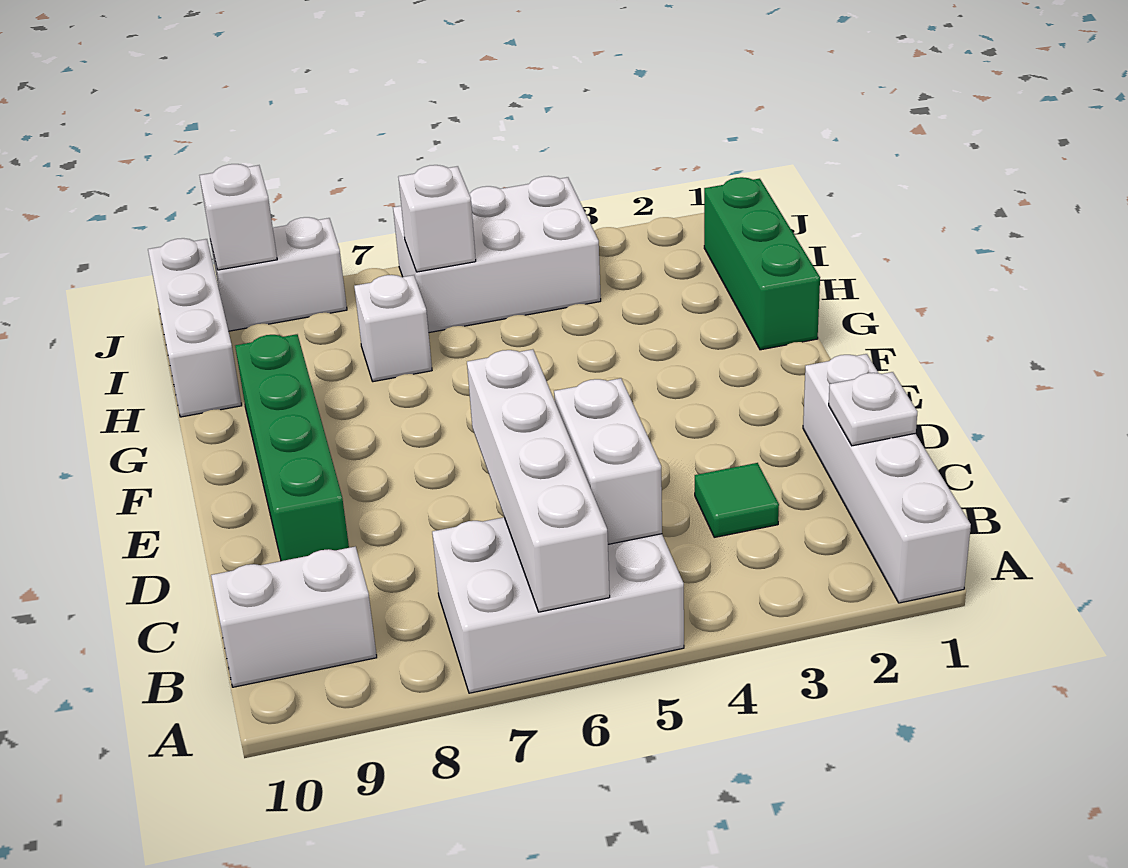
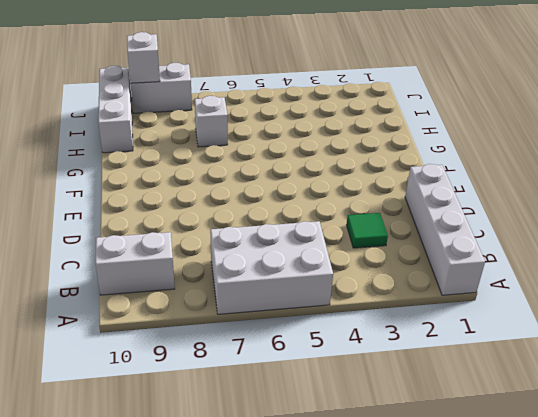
none -> green 1x4 brick [235,334,349,561]
none -> green 1x3 brick [704,177,820,350]
none -> white 2x3 brick [393,176,601,333]

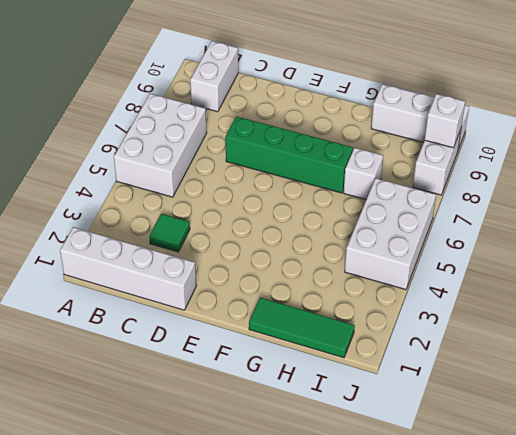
green 1x4 brick [225,116,353,193] -> green 1x4 brick moved to [235,334,349,561]
green 1x3 tile [249,298,355,358] -> green 1x3 brick [704,177,820,350]
none -> white 1x4 brick [467,349,610,612]
none -> white 1x2 brick [554,378,662,544]
none -> white 1x1 plate [829,372,917,446]

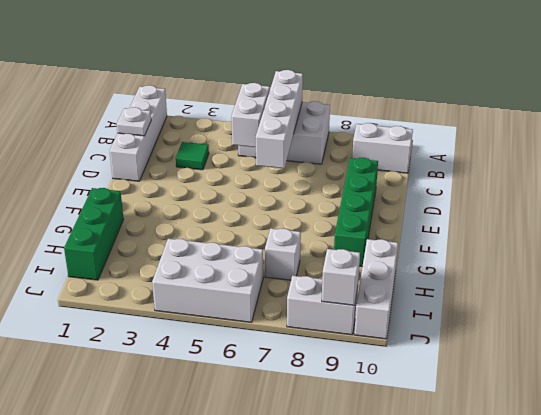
none -> white 1x1 brick [399,165,476,272]

